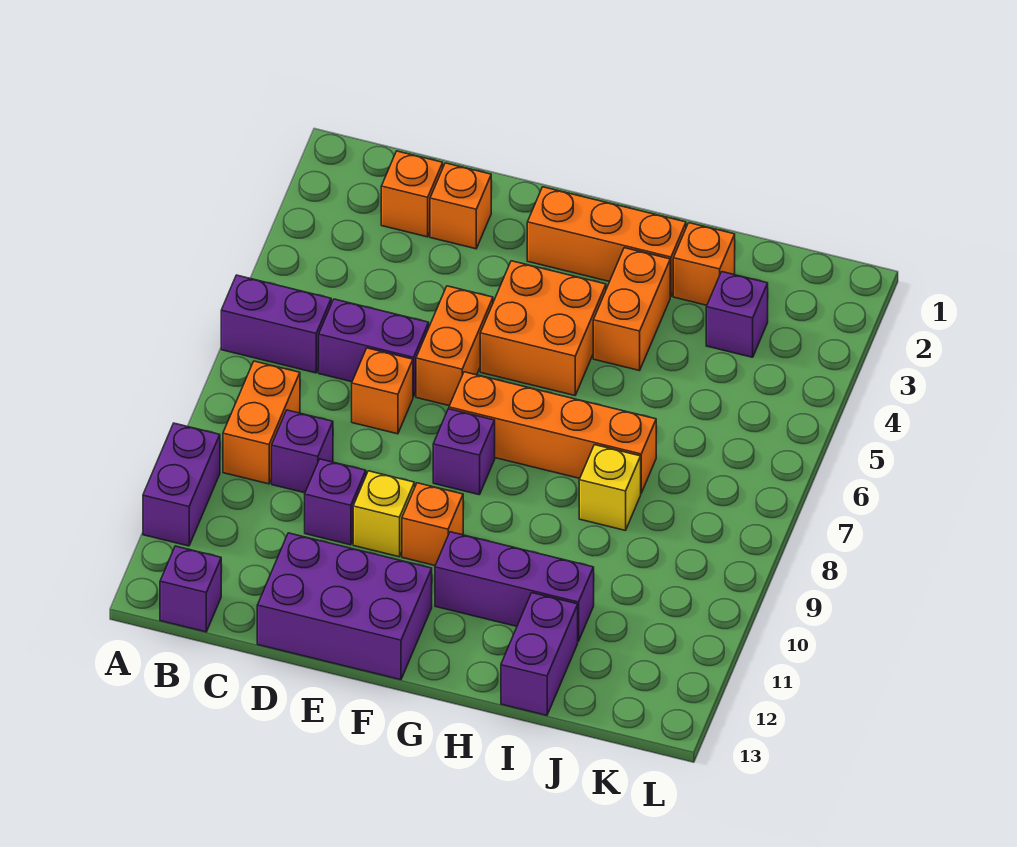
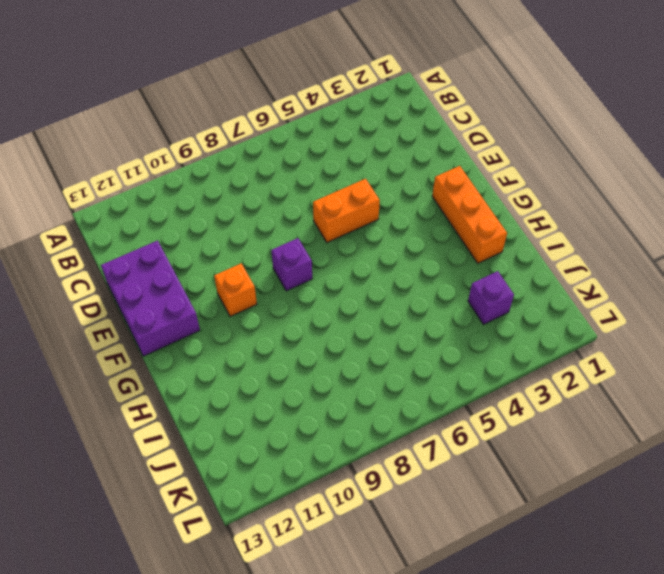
none -> purple 1x2 brick [221,275,331,373]
none -> purple 1x2 brick [143,423,220,546]
none -> orange 1x2 brick [223,361,300,484]

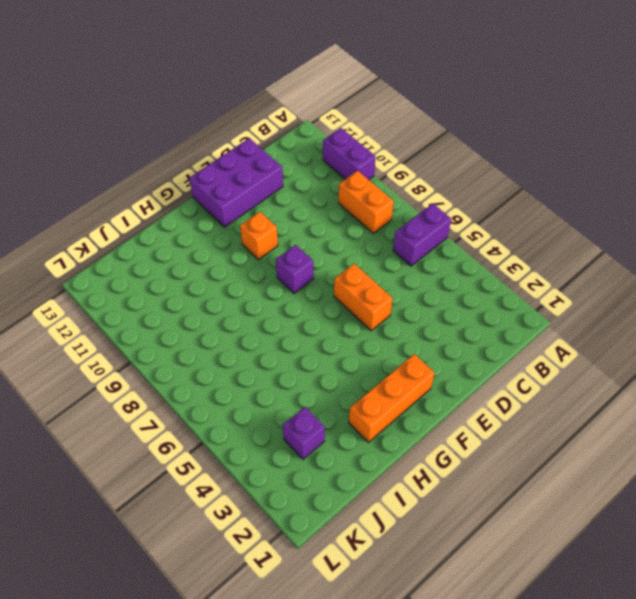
none -> purple 1x1 brick [160,546,221,632]
none -> orange 1x1 brick [381,151,443,237]
none -> purple 1x2 brick [319,299,429,397]

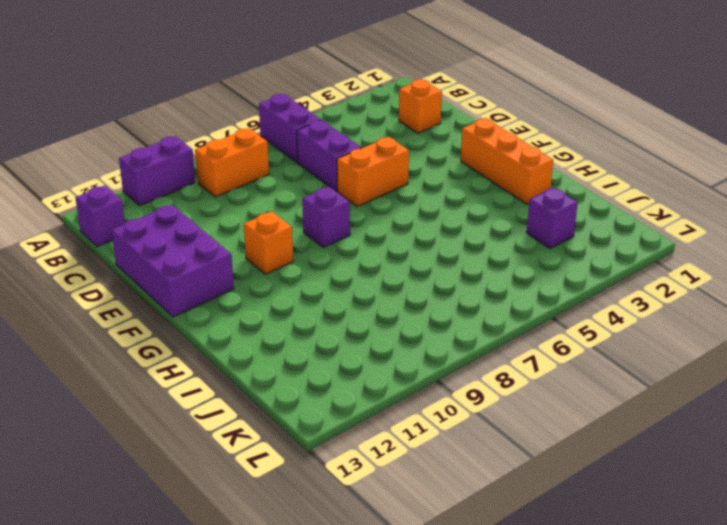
none -> purple 1x1 brick [272,410,333,493]
none -> orange 1x1 brick [430,163,491,249]
none -> orange 1x1 brick [352,348,413,434]

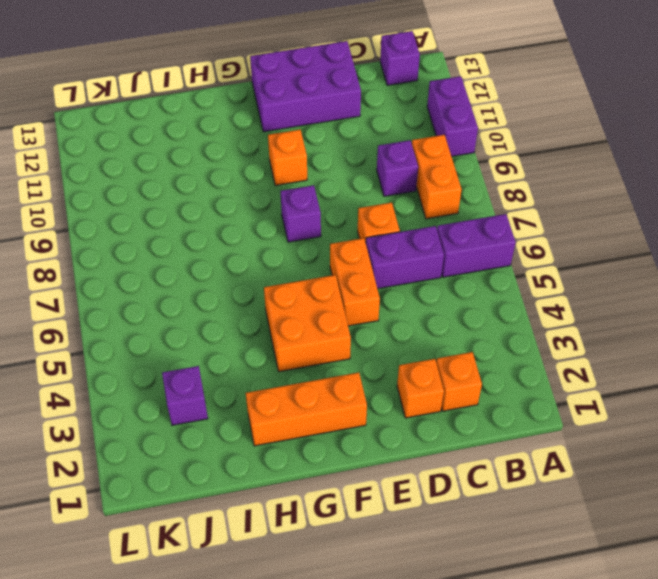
none -> purple 1x1 brick [305,459,366,545]
none -> yellow 1x1 brick [353,471,415,557]
none -> orange 1x4 brick [449,372,656,493]

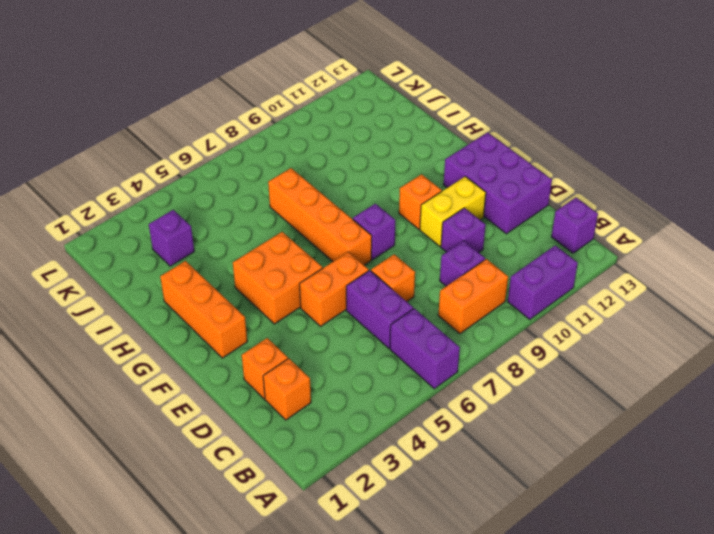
yellow 1x2 brick [420,176,486,246] -> yellow 1x1 brick [353,471,415,557]
none -> purple 1x3 brick [435,532,594,641]
none -> orange 1x2 brick [593,248,670,371]
none -> orange 1x1 brick [673,223,735,305]

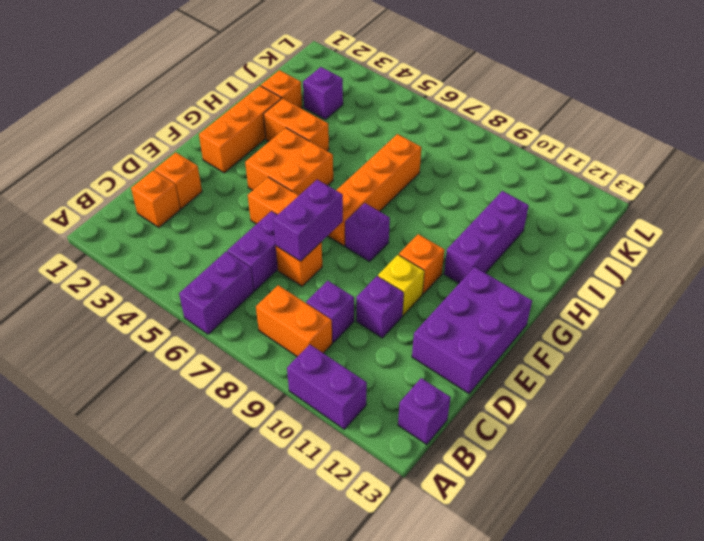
purple 1x2 brick [273,180,343,261] -> purple 1x2 brick turned to [501,593,578,715]
none -> yellow 1x1 brick [579,445,641,530]

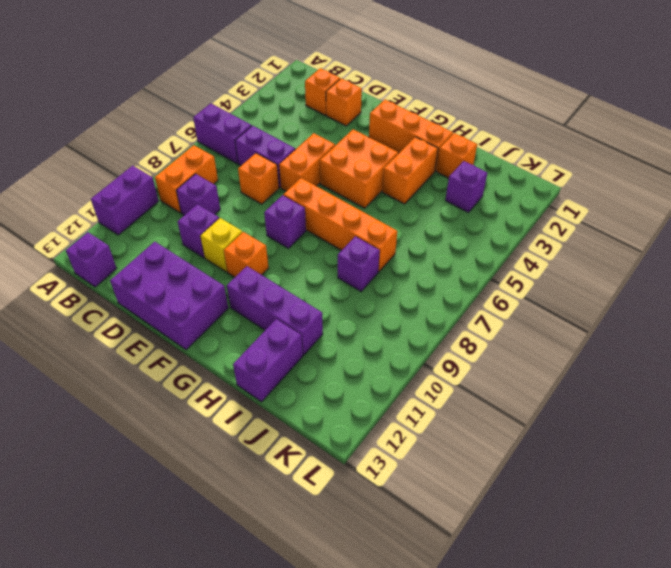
purple 1x1 brick [338,236,380,291] -> yellow 1x1 brick [579,445,641,530]

